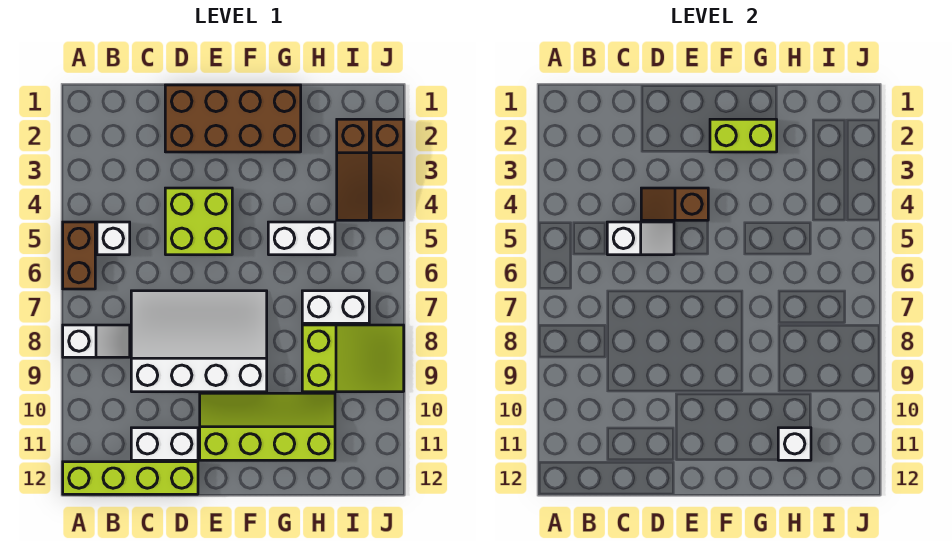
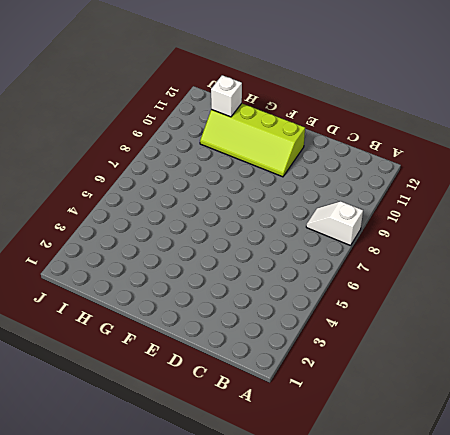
none -> brown 1x2 brick [63,222,95,289]
none -> lime 1x4 brick [63,462,198,494]
none -> white 1x1 brick [97,222,130,255]

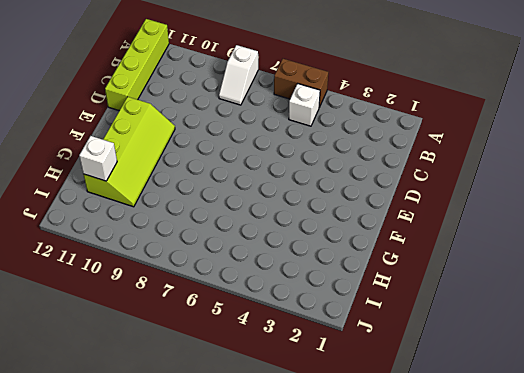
none -> white 3x4 slope [131,291,267,392]
none -> white 1x2 brick [131,428,198,460]
none -> brown 2x4 brick [165,85,301,152]

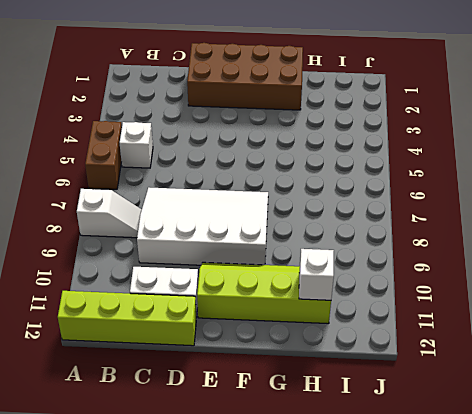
none -> lime 2x2 brick [165,188,232,255]
none -> white 1x2 brick [268,222,335,255]
none -> white 1x2 brick [302,291,369,323]

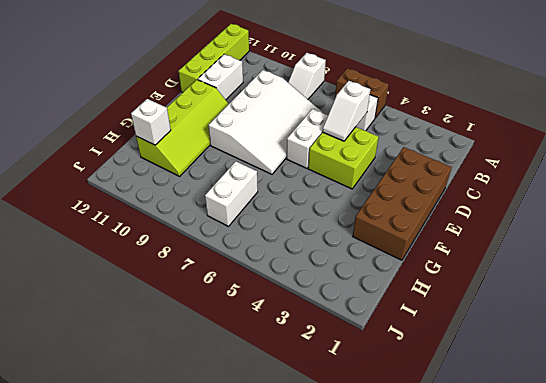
white 1x2 brick [287,109,328,168] -> white 1x2 brick moved to [268,222,335,255]
none -> lime 2x3 slope [302,325,404,392]
none -> brown 1x3 slope [337,119,369,220]
none -> brown 1x3 slope [371,119,404,220]

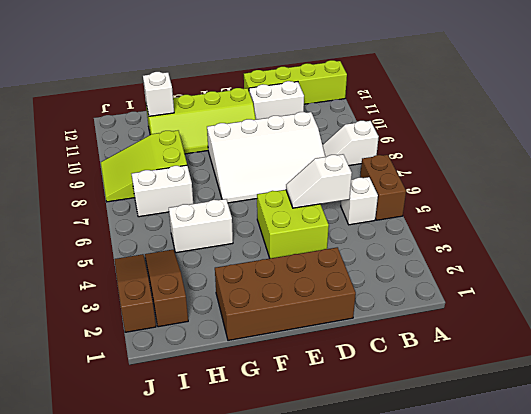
none -> brown 1x2 slope [641,188,708,220]
none -> lime 1x2 brick [710,119,777,152]

